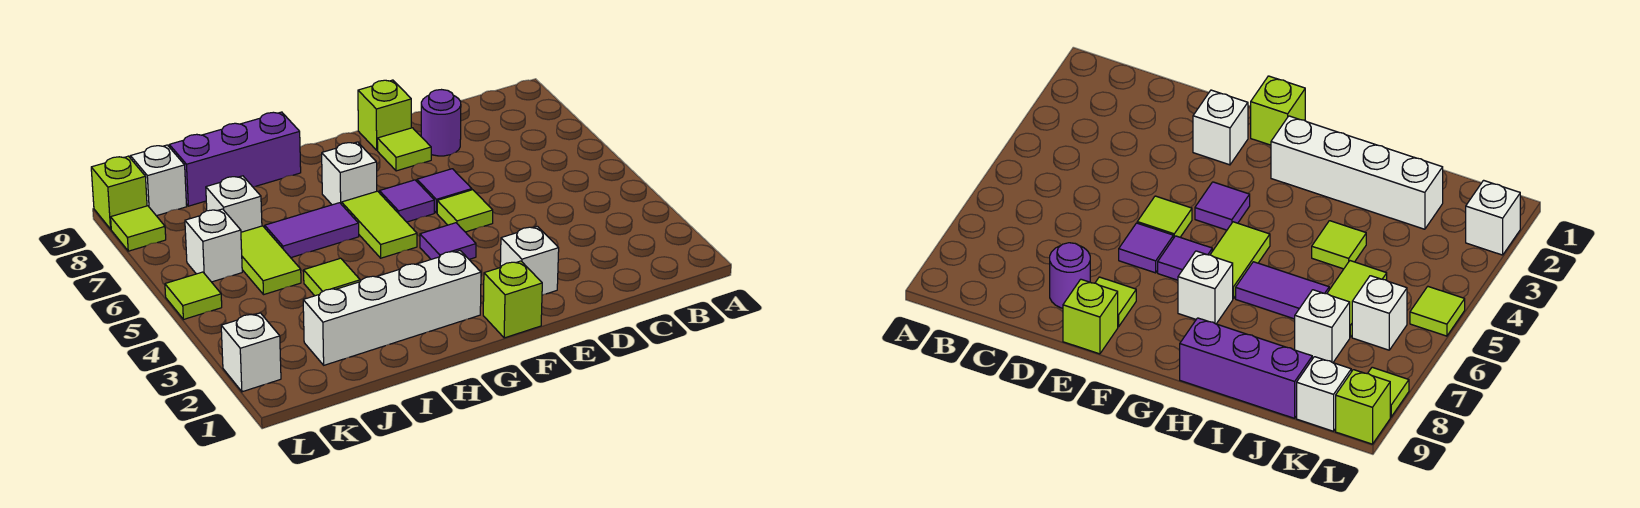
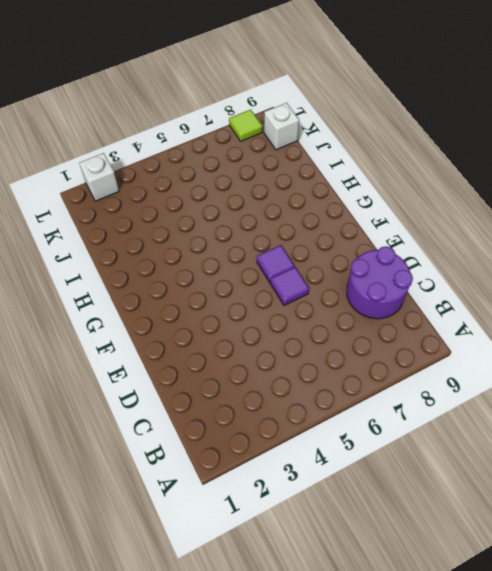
purple 2x2 round brick [347,247,413,319] -> purple 1x1 round brick [421,90,461,156]
none -> white 1x1 brick [500,226,559,295]
none -> lime 1x1 tile [437,190,493,232]
none -> lime 1x1 tile [377,128,431,171]

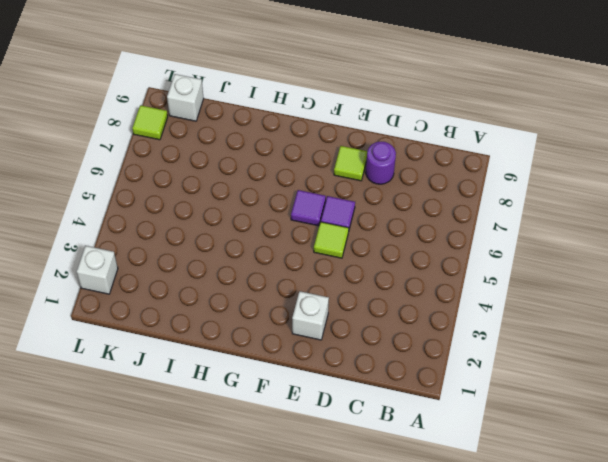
none -> lime 1x1 brick [358,80,411,150]
none -> lime 1x1 brick [483,261,542,338]
none -> purple 1x1 tile [420,223,476,259]

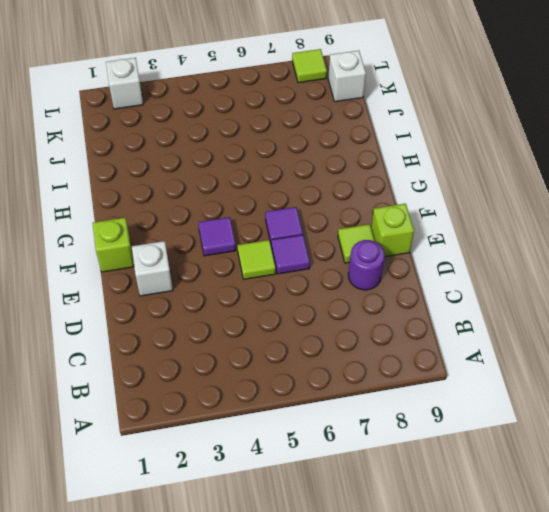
none -> white 1x4 brick [303,251,481,365]
none -> lime 1x2 tile [342,191,417,258]
none -> white 1x1 brick [322,142,377,205]

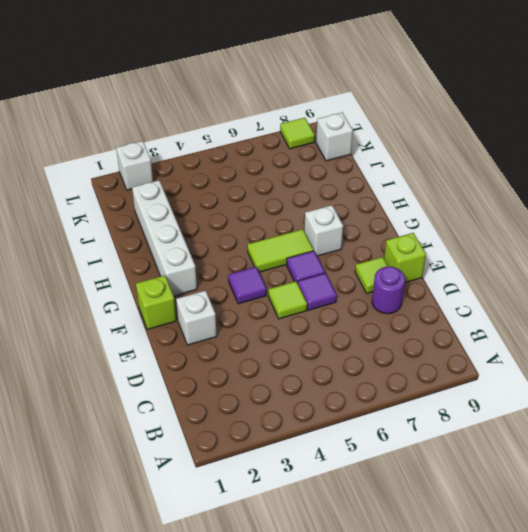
none -> purple 1x2 tile [265,203,359,258]
none -> purple 1x3 brick [169,112,301,206]
none -> lime 1x1 tile [304,258,360,296]

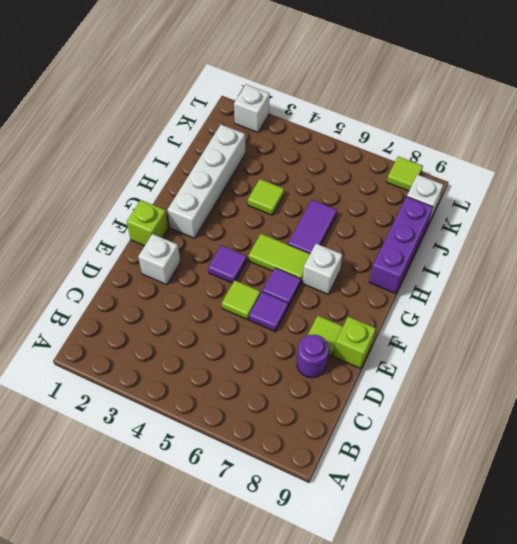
none -> lime 1x2 tile [241,226,301,294]
none -> white 1x1 brick [206,176,262,232]
none -> white 1x1 brick [185,209,242,282]

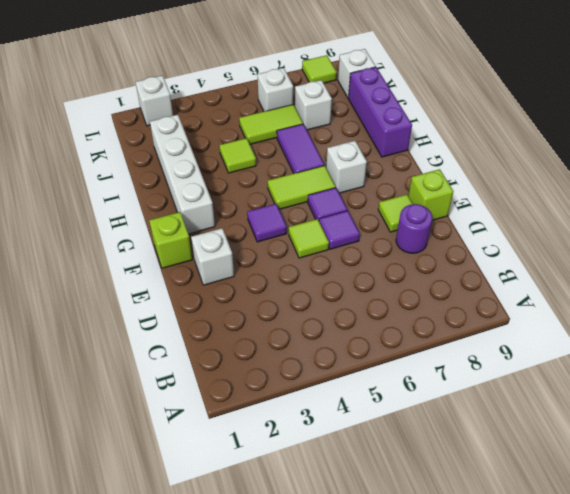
none -> lime 1x1 tile [165,272,222,319]
none -> lime 1x1 brick [91,156,147,229]

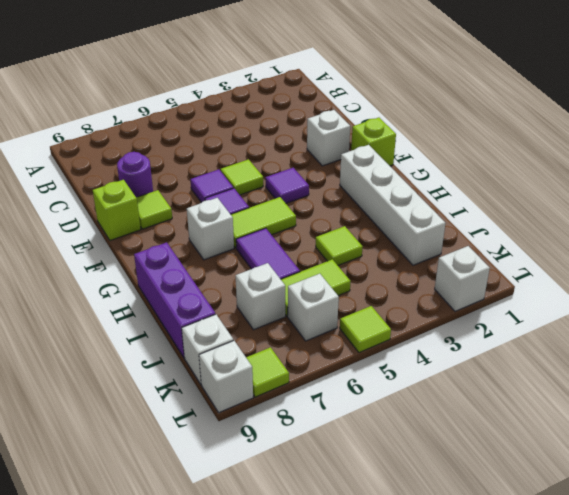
white 1x1 brick [199,341,253,413] -> lime 1x1 brick [91,156,147,229]

